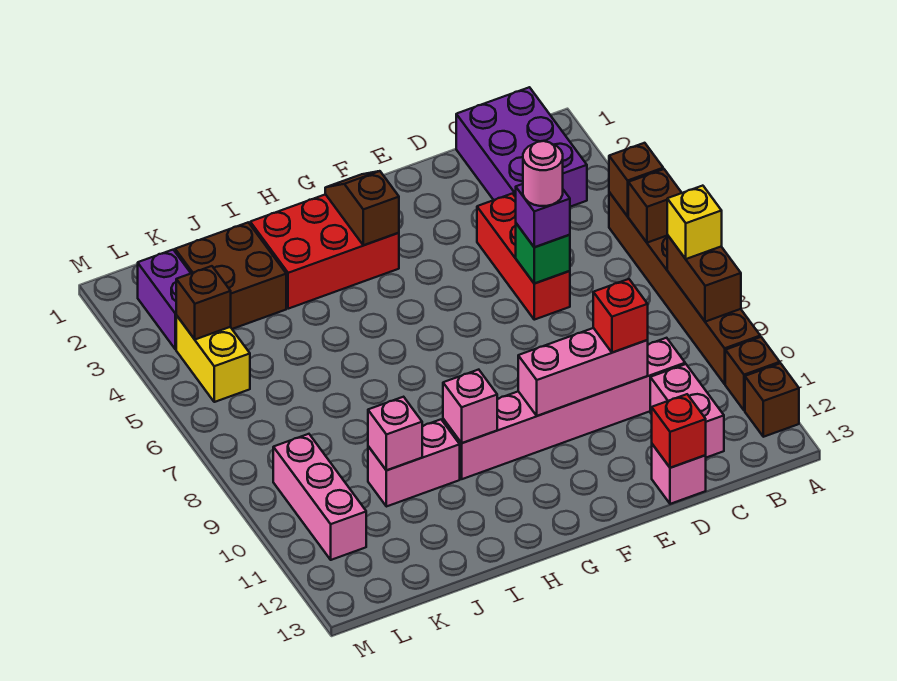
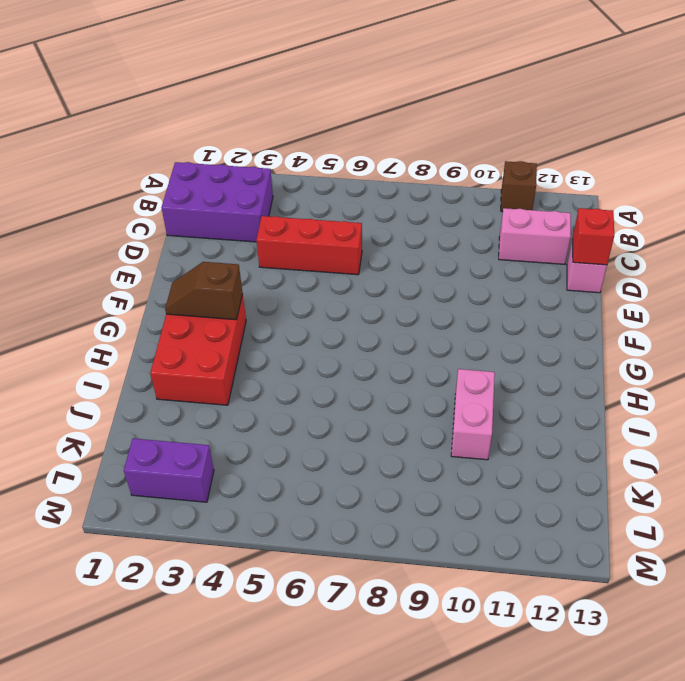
none -> brown 1x6 brick [609,192,760,384]
none -> brown 1x1 brick [745,363,799,437]
none -> pink 1x6 brick [443,338,685,479]

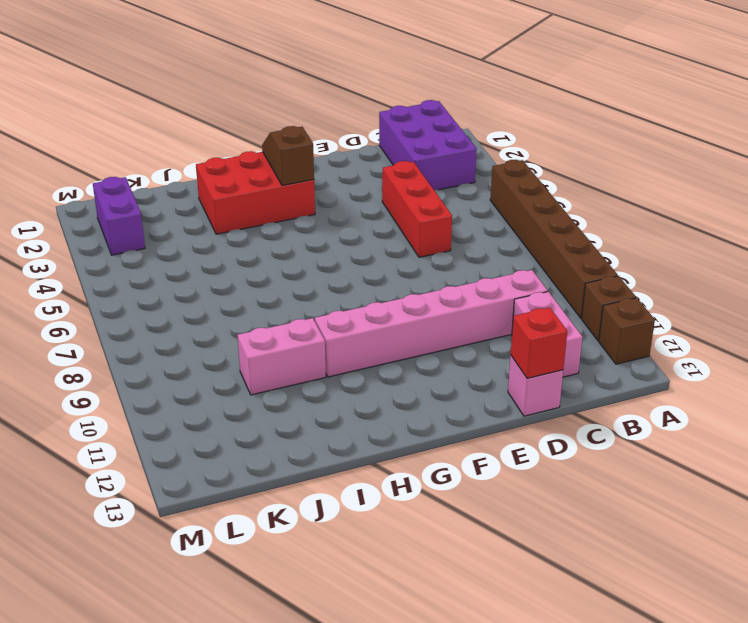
none -> brown 2x2 brick [175,222,286,329]
none -> yellow 1x2 brick [176,315,250,402]
none -> pink 1x3 brick [273,434,366,560]

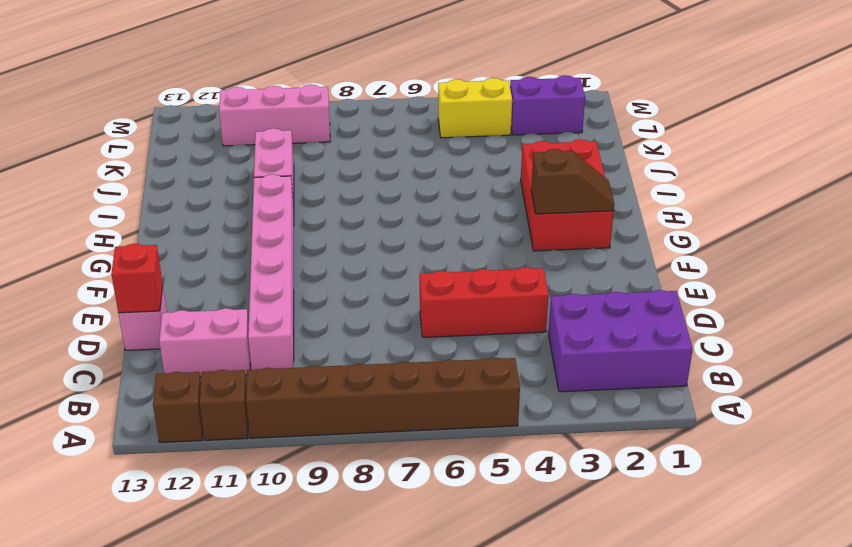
none -> brown 2x2 brick [175,222,286,329]
none -> brown 1x1 brick [609,143,663,216]
none -> brown 1x1 brick [628,169,682,243]

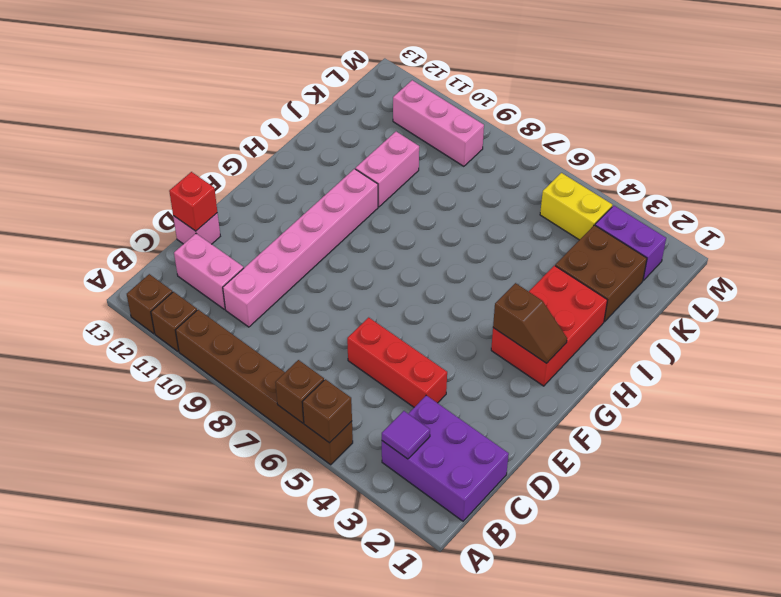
purple 1x1 tile [382,411,430,459] -> none
none -> brown 1x2 brick [667,235,741,322]
none -> green 1x1 brick [516,223,570,284]
none -> pink 1x3 brick [518,328,648,416]

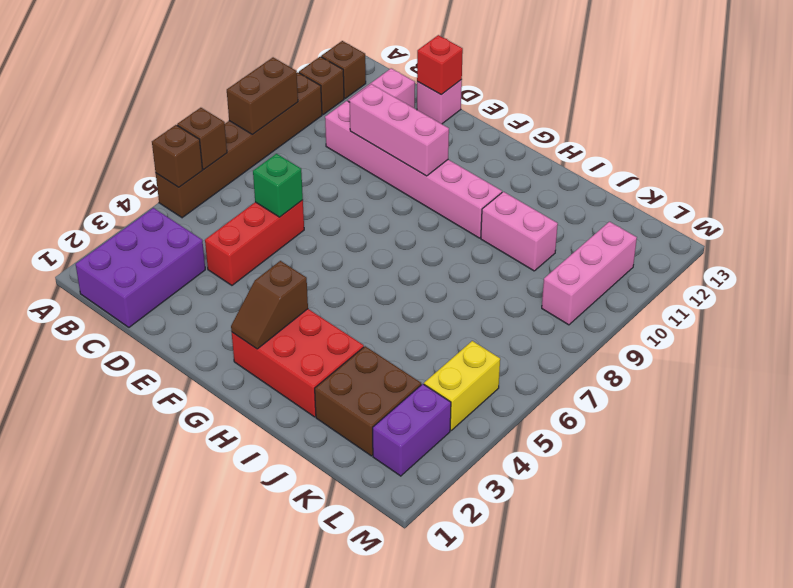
none -> pink 1x1 brick [443,370,497,443]
none -> pink 1x1 brick [368,397,422,470]
none -> brown 1x1 brick [176,266,231,339]

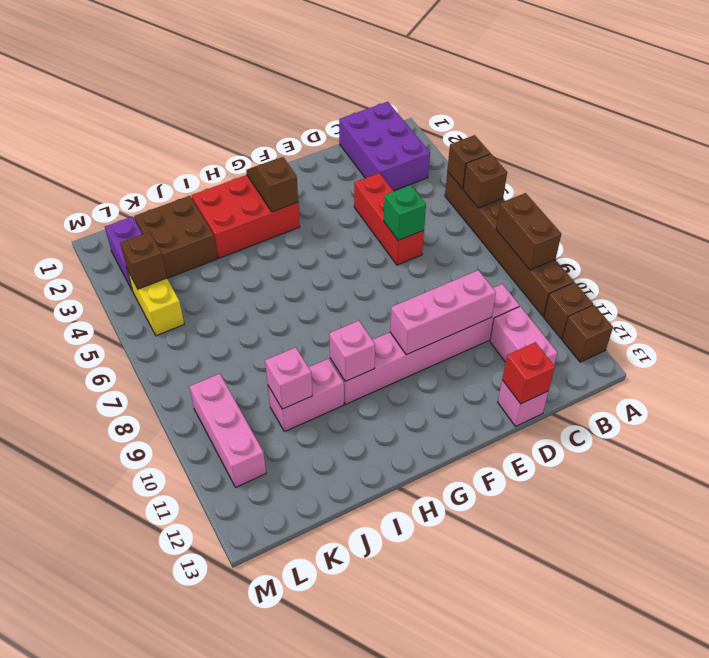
none -> yellow 1x1 brick [667,186,722,259]
none -> purple 1x1 brick [516,184,570,247]
none -> red 1x1 brick [593,279,648,353]

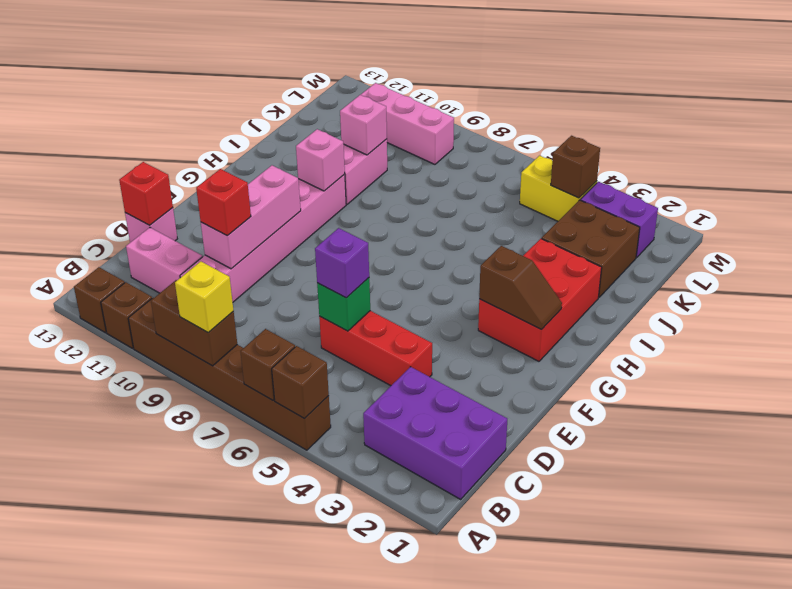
none -> pink 1x1 round brick [523,141,563,206]

